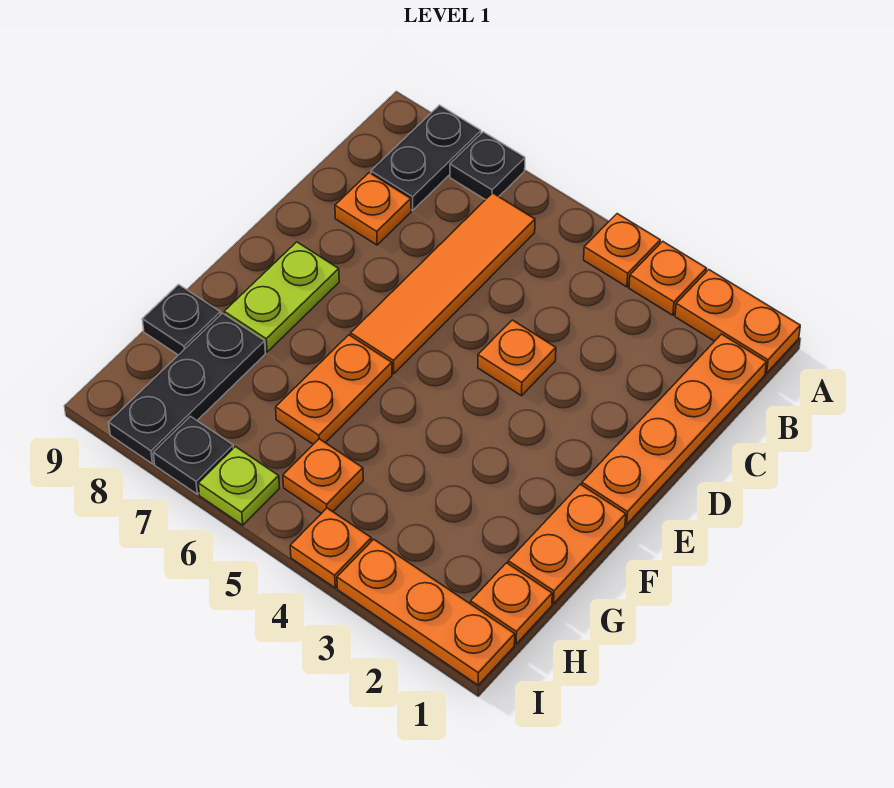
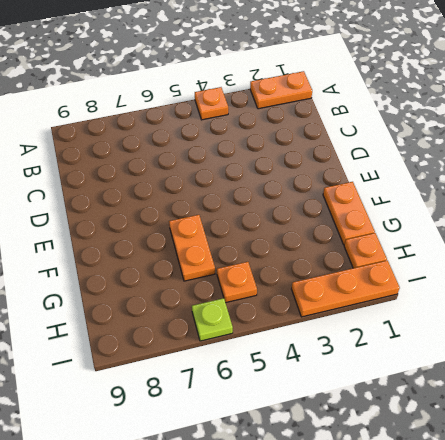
none -> orange 1x1 plate [629,241,707,315]
none -> black 1x1 plate [450,132,525,200]
none -> black 1x2 plate [371,105,481,210]

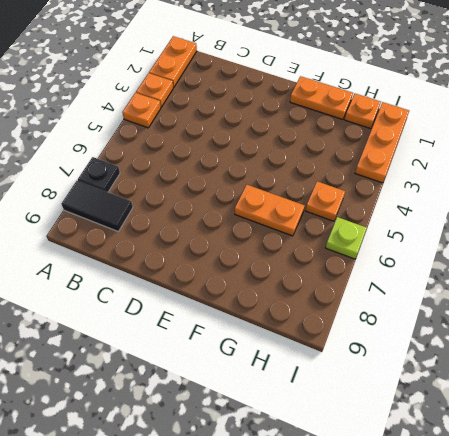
black 1x2 tile [61,181,133,231] -> black 1x2 plate [371,105,481,210]
none -> orange 1x4 plate [582,334,766,524]
none -> orange 1x4 tile [351,193,535,374]
none -> orange 1x1 plate [335,173,411,245]

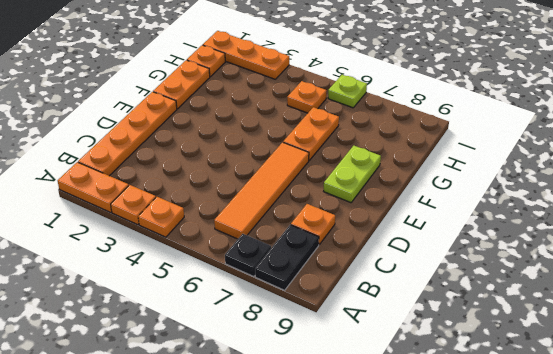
none -> orange 1x1 plate [478,320,556,396]
none -> black 1x3 plate [109,313,265,464]
none -> black 1x1 plate [142,285,221,355]

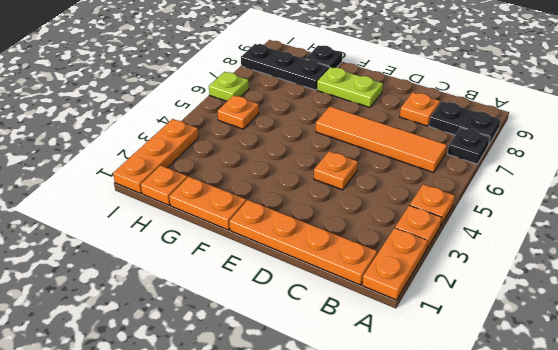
none -> orange 1x2 plate [276,335,392,444]
none -> orange 1x1 plate [290,508,372,588]
none -> black 1x1 plate [153,416,233,494]

